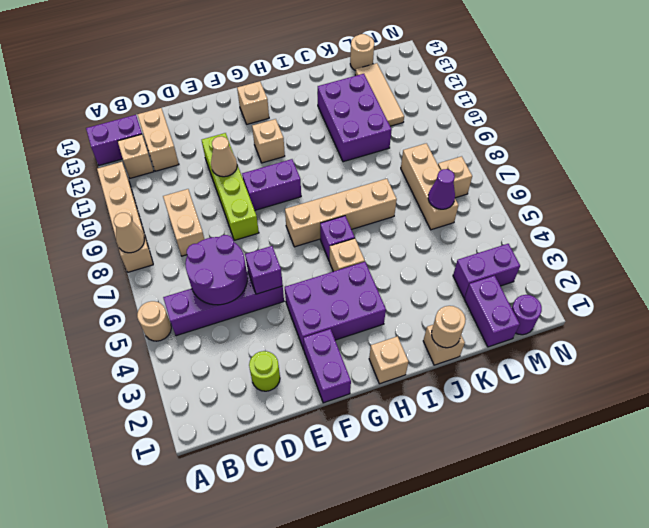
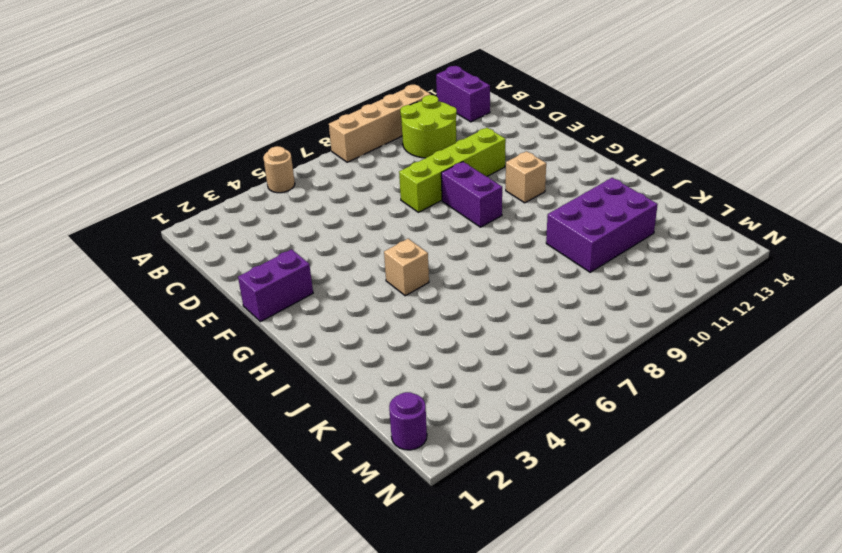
lime 2x2 round brick [400,95,457,158] -> none
none -> purple 1x4 brick [163,271,284,336]
none -> tan 1x1 brick [118,134,154,178]
none -> tan 1x2 brick [163,189,204,256]
none -> tan 1x2 brick [137,108,179,171]

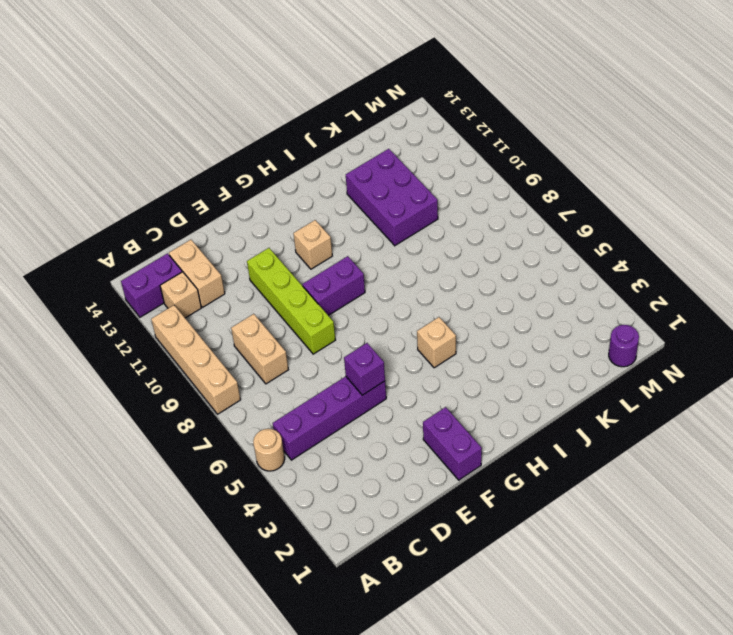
none -> lime 1x1 round brick [249,351,280,391]
none -> purple 2x3 brick [285,262,386,349]
none -> tan 1x4 brick [285,179,397,247]
none -> tan 1x1 brick [237,81,269,124]

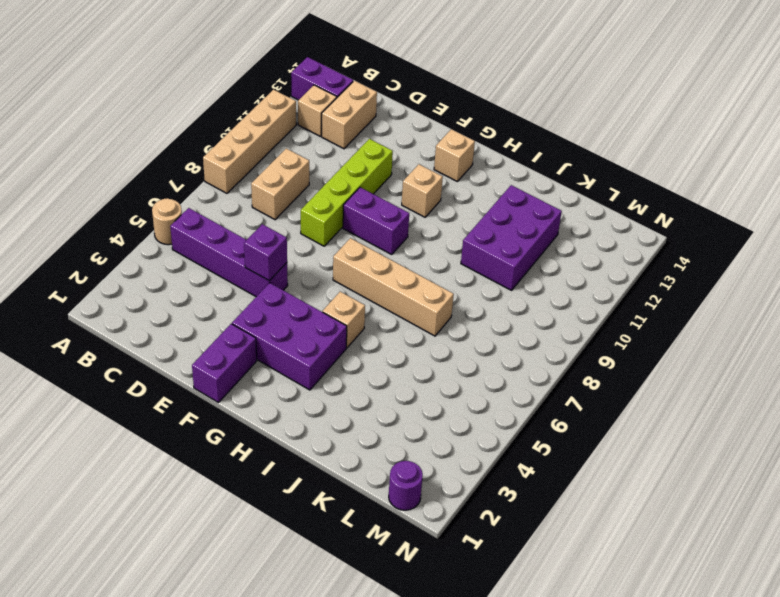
none -> lime 1x1 round brick [249,351,280,391]
none -> tan 1x1 brick [369,336,408,384]
none -> purple 1x1 brick [320,216,355,261]
none -> tan 1x1 brick [423,325,465,365]

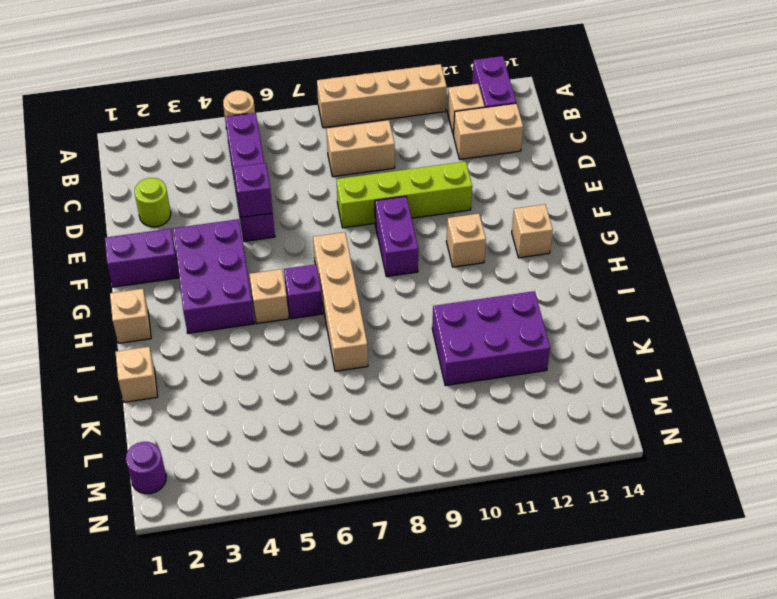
none -> purple 1x2 brick [464,276,520,347]
none -> purple 1x2 brick [453,244,520,298]
none -> tan 1x3 brick [401,143,458,230]
none -> tan 1x3 tile [355,63,404,126]

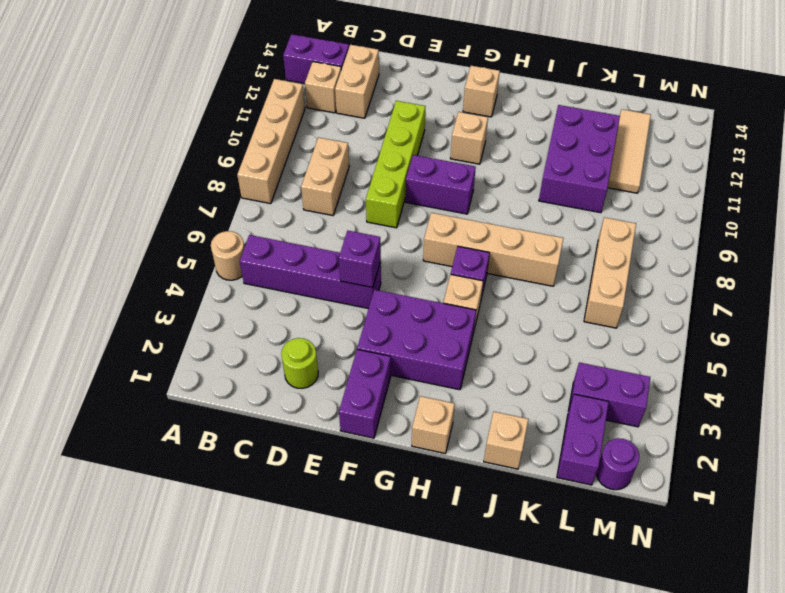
none -> tan 1x1 round brick [350,34,374,71]
none -> tan 1x1 brick [438,156,472,198]
none -> tan 1x1 cone [114,213,144,253]
none -> purple 2x2 round brick [185,235,248,305]

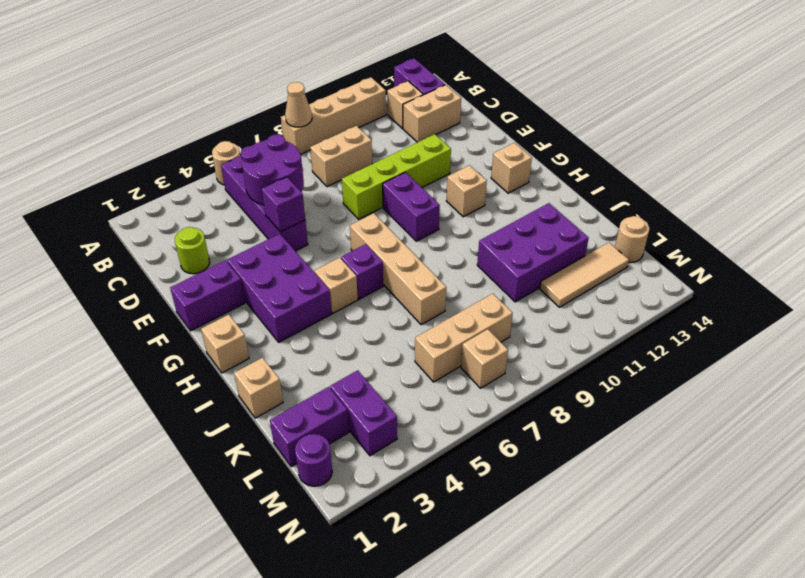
none -> tan 1x1 cone [211,136,237,177]
none -> tan 1x1 round brick [432,306,466,348]
none -> purple 1x1 cone [428,169,455,209]

